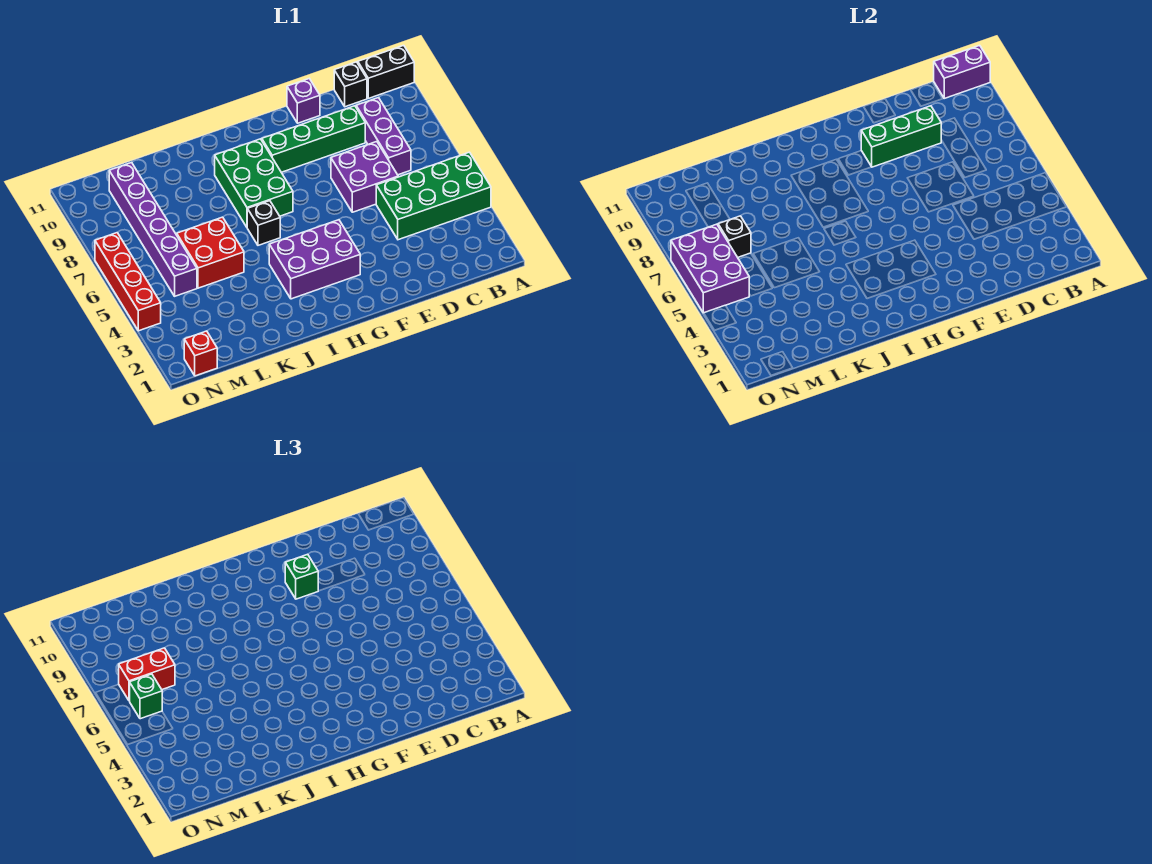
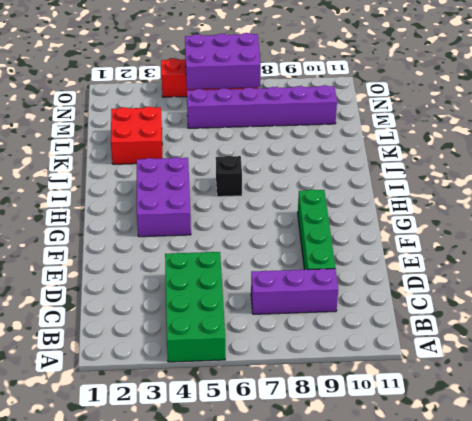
red 2x2 brick [111,107,162,164] -> red 2x2 brick moved to [177,217,244,288]
none -> black 1x2 brick [358,45,414,98]
none -> black 1x1 brick [334,62,367,107]
none -> purple 2x2 brick [331,142,398,212]

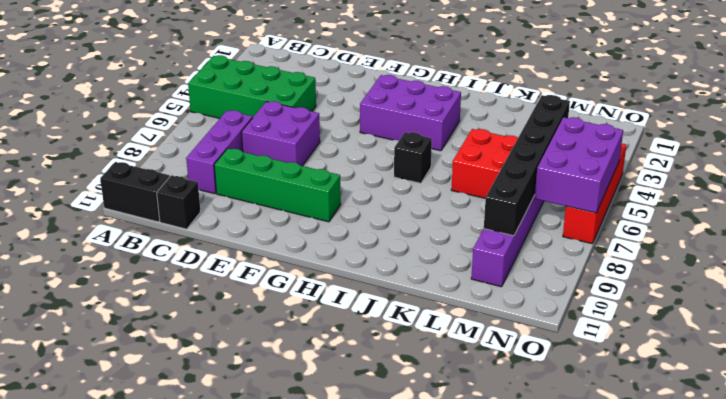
black 1x6 brick [484,95,570,236] -> black 1x1 brick [718,216,751,257]
none -> purple 1x1 brick [287,79,320,123]
none -> green 2x3 brick [215,139,293,227]
none -> red 1x1 brick [184,331,217,376]

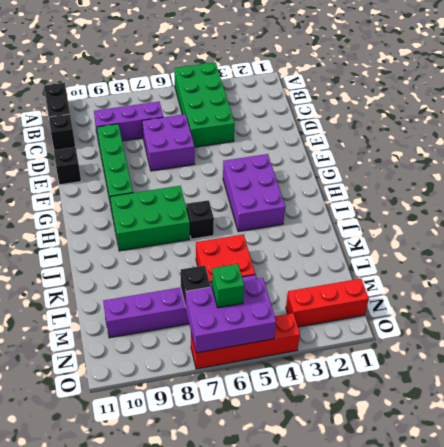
black 1x1 brick [54,147,81,185] -> purple 1x1 brick [287,79,320,123]
red 1x3 brick [286,279,369,327] -> red 1x1 brick [184,331,217,376]
none -> purple 1x2 brick [934,45,990,98]
none -> green 1x3 brick [861,106,941,167]
none -> green 1x1 brick [285,554,318,599]

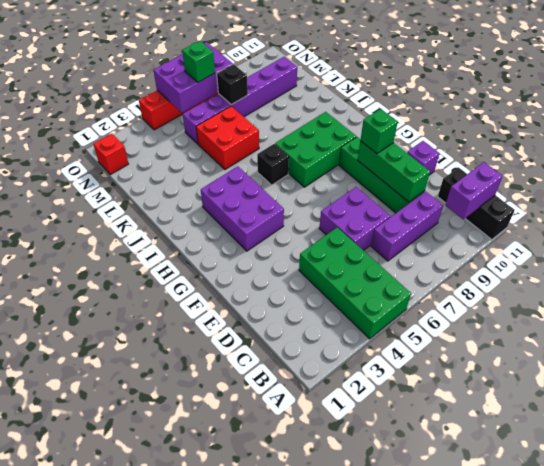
purple 1x2 brick [445,162,503,219] -> purple 1x2 brick turned to [934,45,990,98]
none -> red 1x2 brick [119,648,175,701]

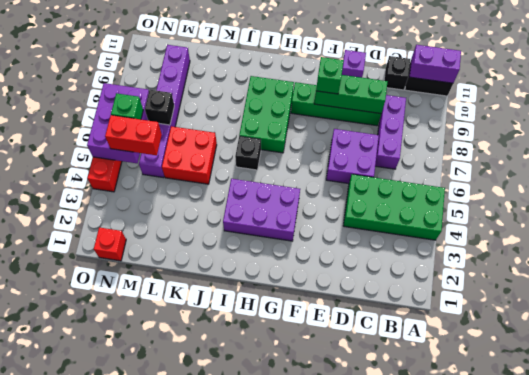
red 1x2 brick [105,115,162,155] -> red 1x2 brick moved to [119,648,175,701]

